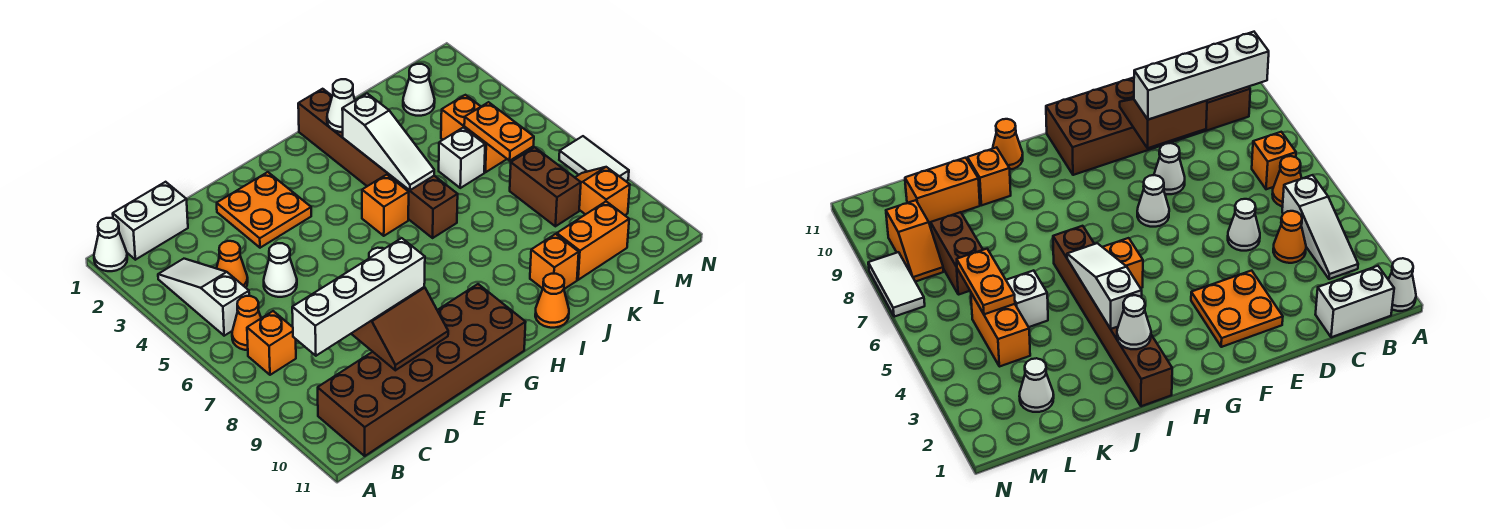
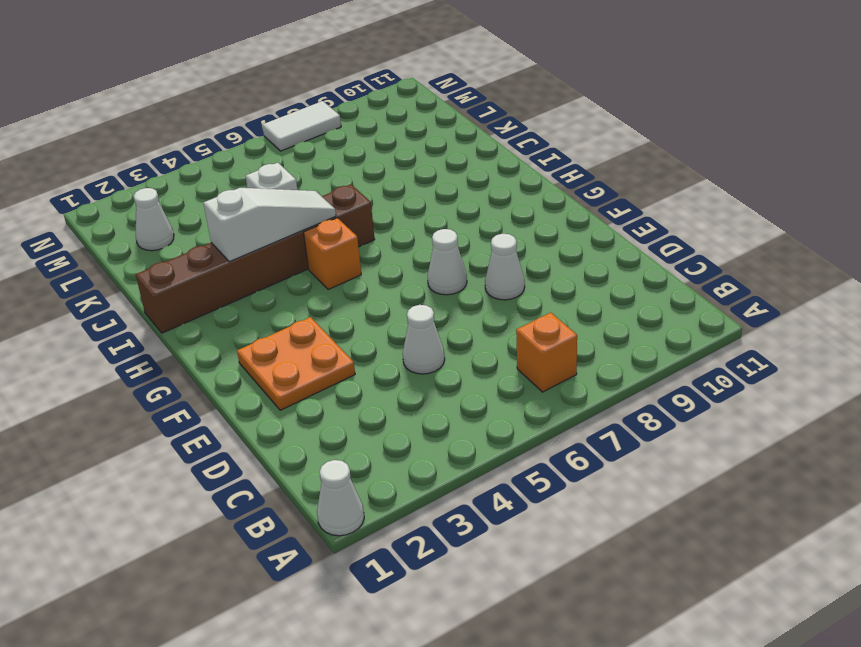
none -> white 1x2 brick [113,182,188,260]
none -> white 1x3 slope [158,259,249,336]
none -> orange 1x1 cone [232,296,261,350]

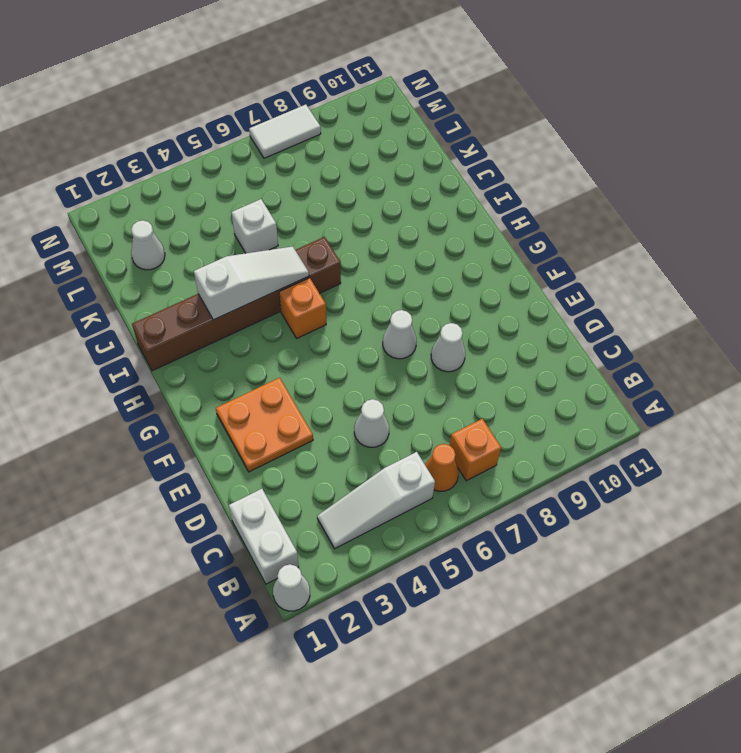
none -> brown 2x6 brick [318,284,526,456]
none -> orange 1x1 cone [216,241,248,288]
none -> orange 1x1 cone [535,274,569,328]

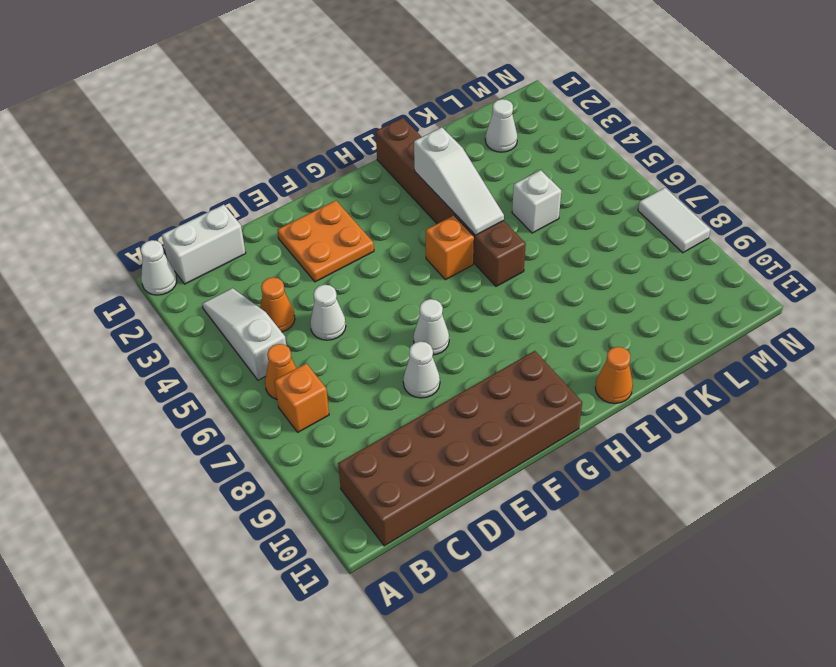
none -> orange 1x1 brick [530,234,579,289]
none -> orange 1x2 brick [557,202,629,280]
none -> orange 1x2 brick [441,95,506,172]

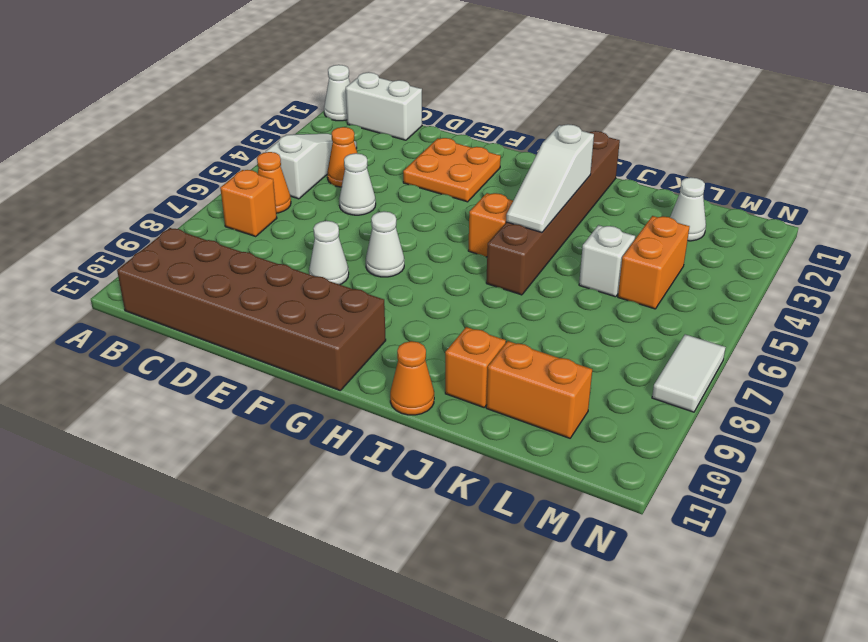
none -> brown 1x2 brick [510,147,581,226]
none -> orange 1x2 slope [575,167,630,215]
none -> brown 2x2 slope [351,287,448,370]

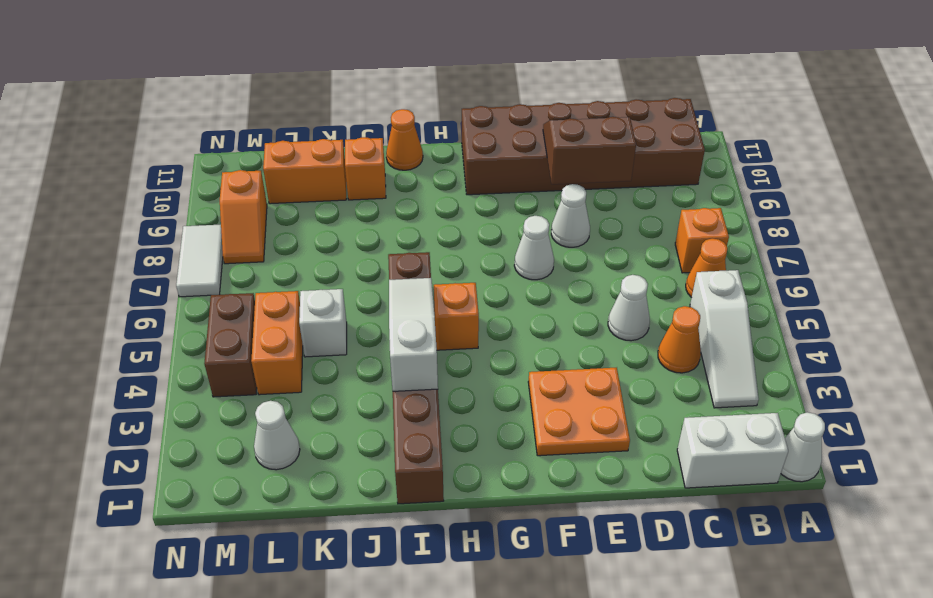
brown 1x2 brick [204,293,257,397] -> brown 1x2 brick moved to [510,147,581,226]
none -> white 1x1 cone [327,79,355,132]
none -> orange 1x2 plate [464,102,534,161]
none -> white 1x4 brick [292,238,425,356]

